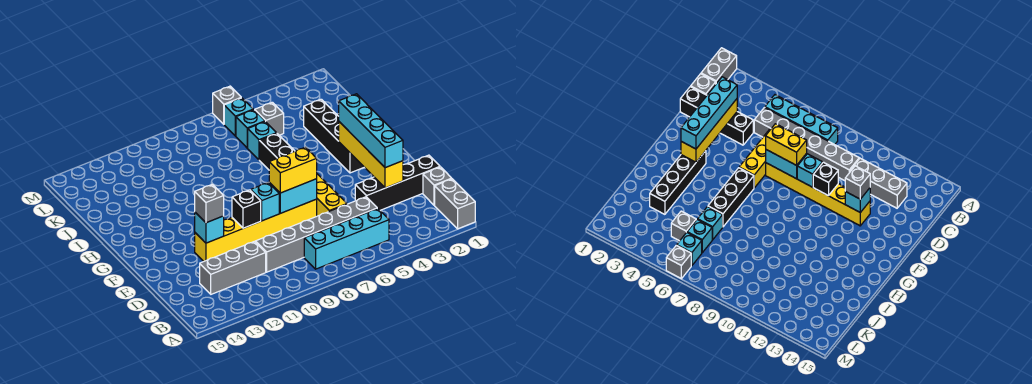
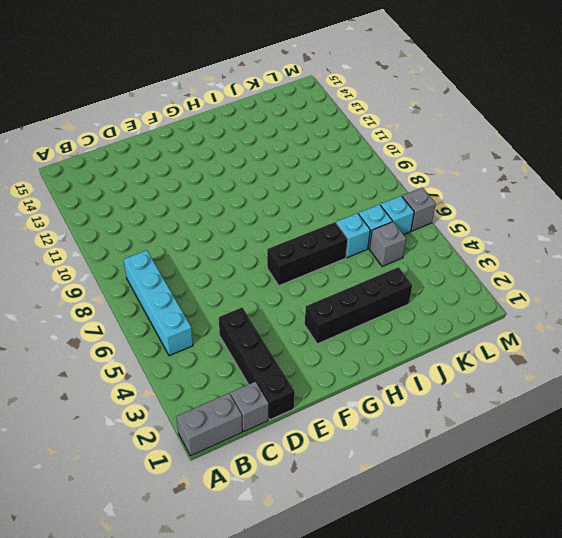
none -> grey 1x6 brick [255,197,377,272]
none -> grey 1x3 brick [200,241,266,294]
none -> yellow 1x3 brick [317,174,347,216]

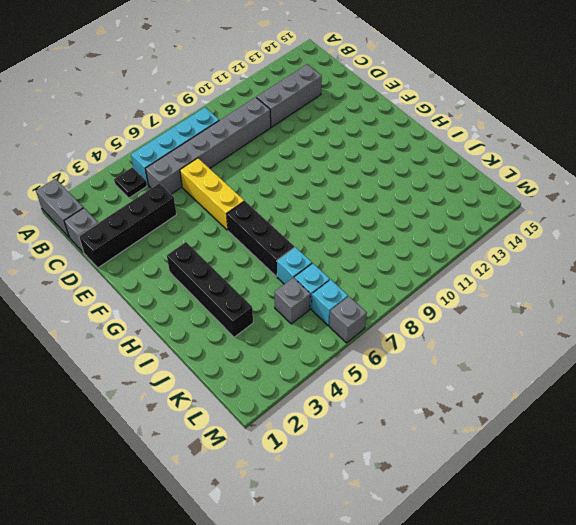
black 1x1 plate [114,167,147,198] -> none
none -> yellow 1x6 brick [195,199,317,261]
none -> yellow 1x4 brick [339,122,403,188]
none -> cyan 1x2 brick [269,179,317,213]

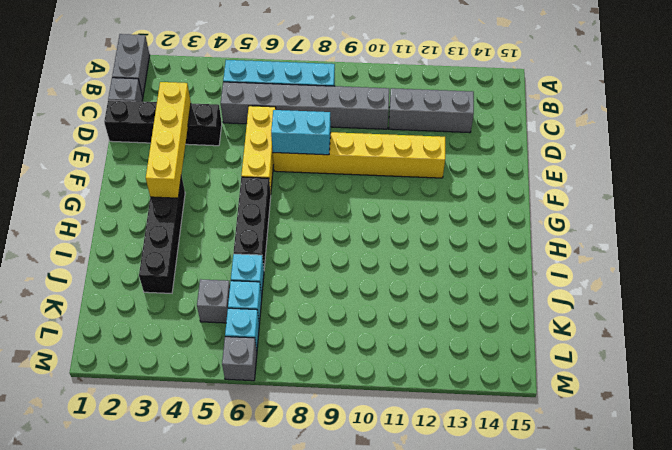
none -> cyan 1x1 brick [251,183,279,221]
none -> black 1x1 brick [232,190,261,228]
none -> cyan 1x1 brick [195,212,224,243]

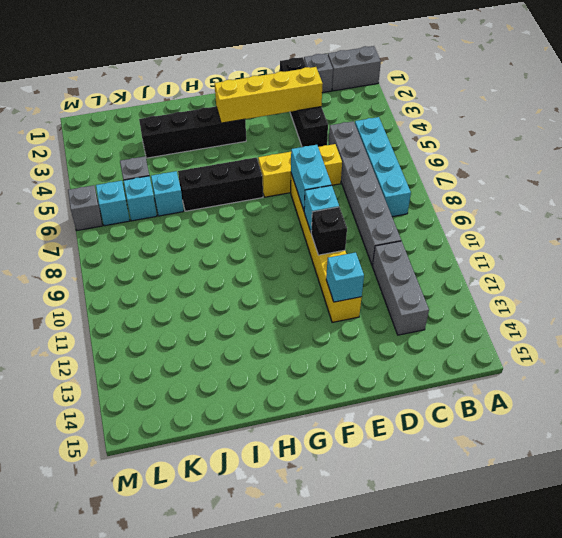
none -> cyan 1x4 brick [339,94,403,168]
none -> yellow 1x2 brick [269,147,317,193]
none -> grey 1x1 brick [195,184,224,223]

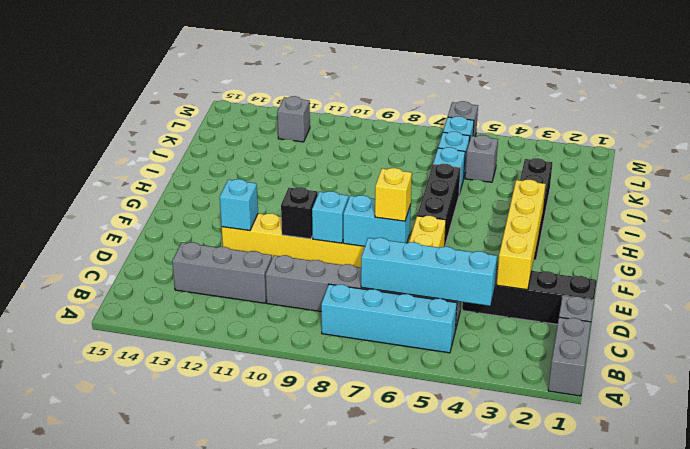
cyan 1x4 brick [361,238,497,306] -> cyan 1x4 brick turned to [339,94,403,168]
yellow 1x1 brick [375,168,412,221] -> yellow 1x2 brick [269,147,317,193]
grey 1x1 brick [277,96,310,142] -> grey 1x1 brick moved to [195,184,224,223]

